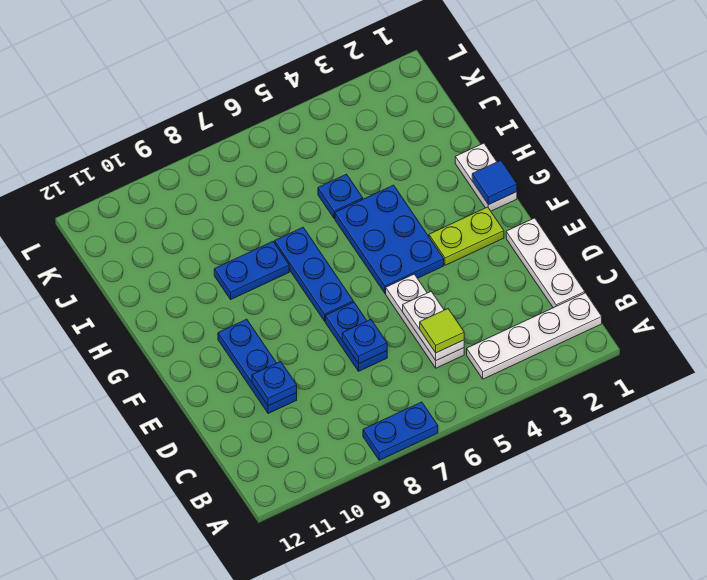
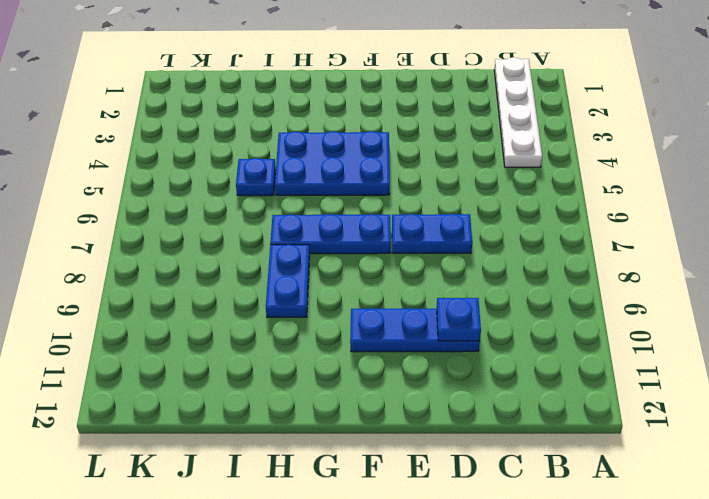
none -> blue 1x2 plate [363,402,438,460]
none -> white 1x3 plate [506,218,585,308]
none -> white 1x3 plate [386,274,464,368]

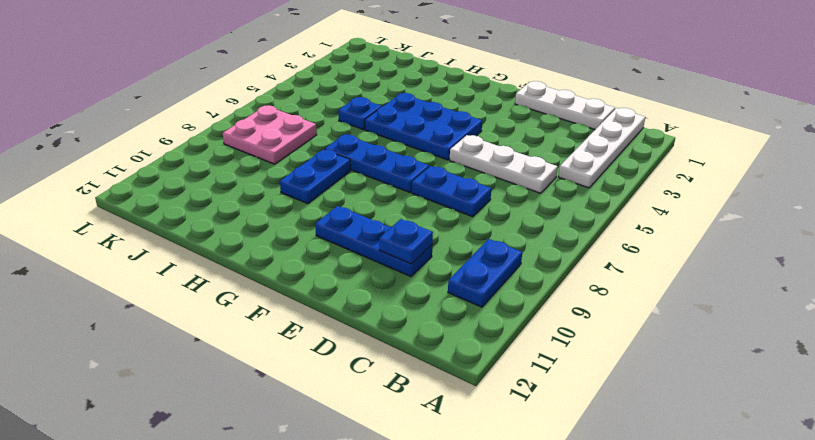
blue 1x2 plate [448,239,522,307] -> blue 1x2 plate moved to [363,402,438,460]
pink 2x2 plate [223,105,317,164] -> none
none -> lime 1x2 plate [429,207,504,265]
none -> white 1x2 plate [455,143,517,211]
none -> white 1x2 plate [403,291,464,360]

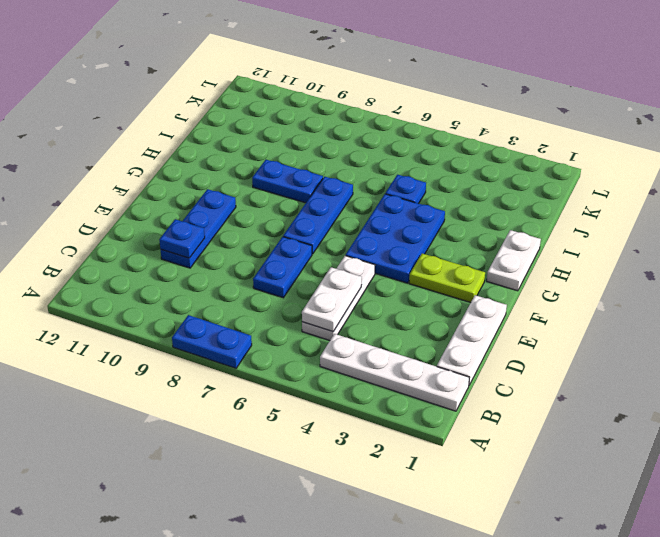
none -> blue 1x1 plate [342,320,387,364]
none -> blue 1x1 tile [472,160,517,205]
none -> lime 1x1 tile [420,309,464,353]

